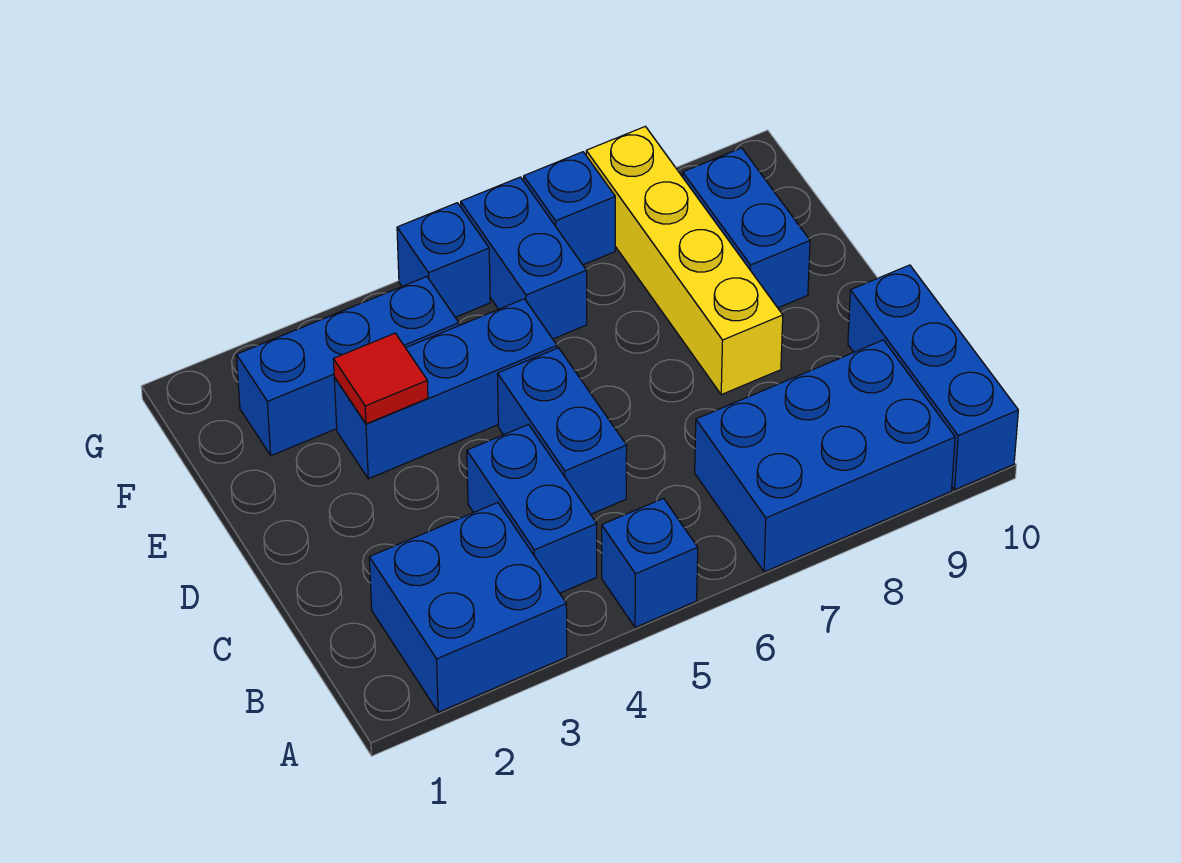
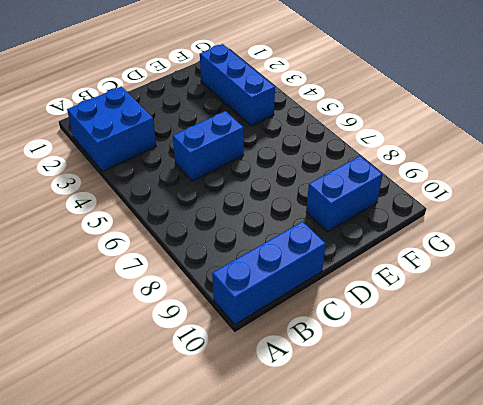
none -> blue 1x1 brick [602,498,698,627]
none -> blue 2x3 brick [695,340,955,572]
none -> blue 1x2 brick [467,425,597,593]

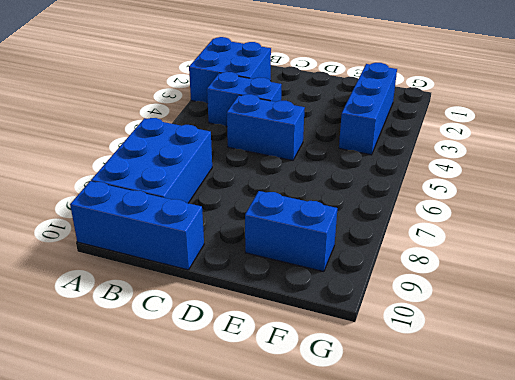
none -> blue 1x1 brick [602,498,698,627]
none -> yellow 1x4 brick [586,126,783,395]
none -> blue 1x3 brick [334,299,557,479]

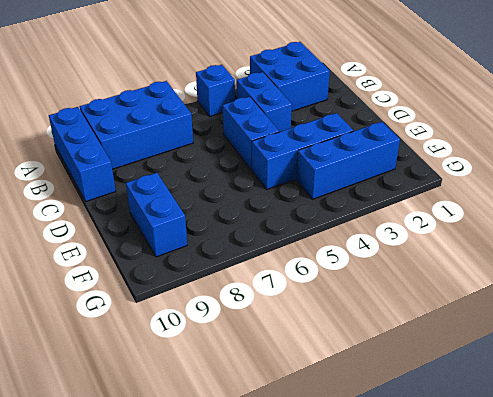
none -> yellow 1x4 brick [586,126,783,395]
none -> blue 1x2 brick [461,177,587,339]
none -> blue 1x1 brick [397,203,490,317]

